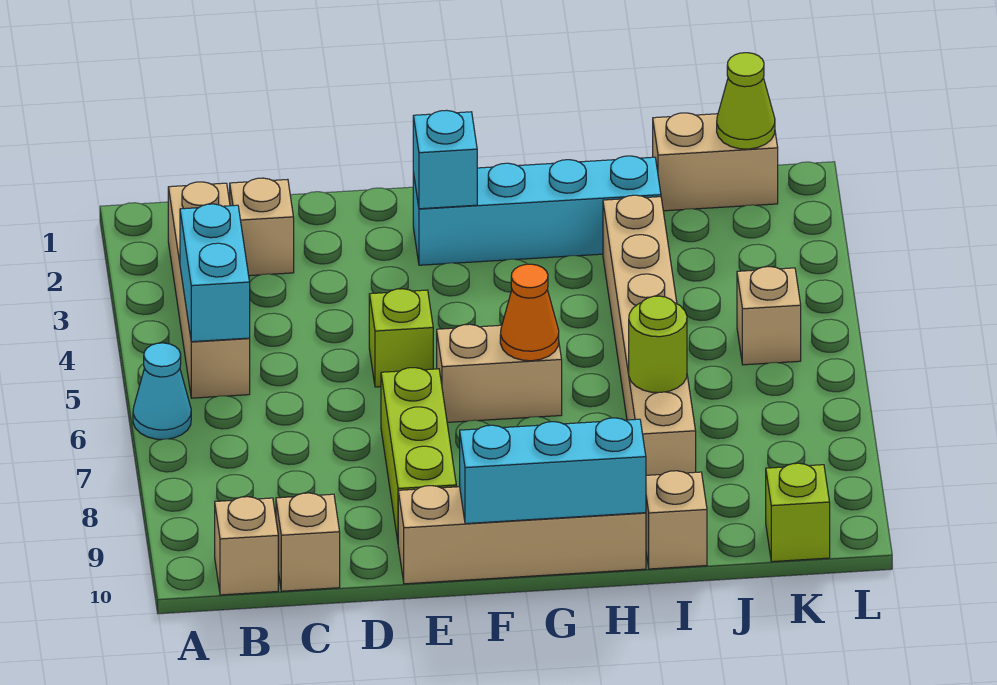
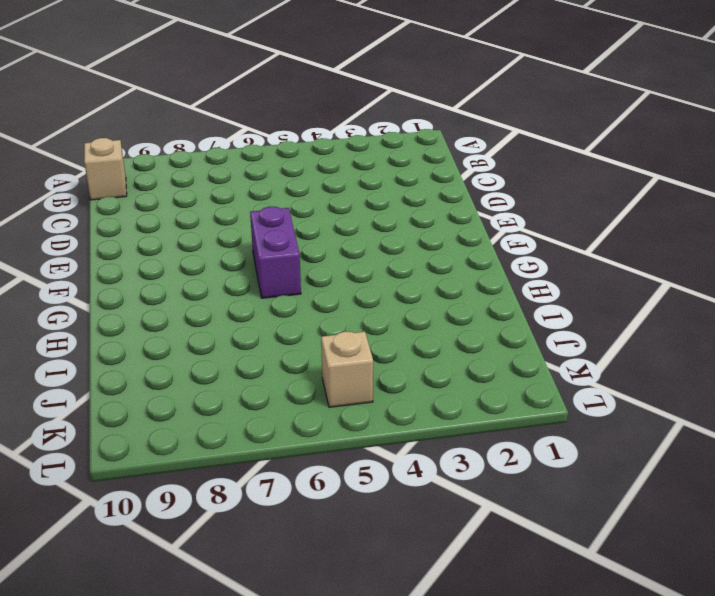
purple 1x2 brick [250,206,301,298] -> tan 1x2 brick [437,324,562,422]
none -> cyan 1x1 cone [133,343,191,439]
none -> tan 1x4 brick [168,182,250,398]
none -> tan 1x1 brick [230,178,294,276]

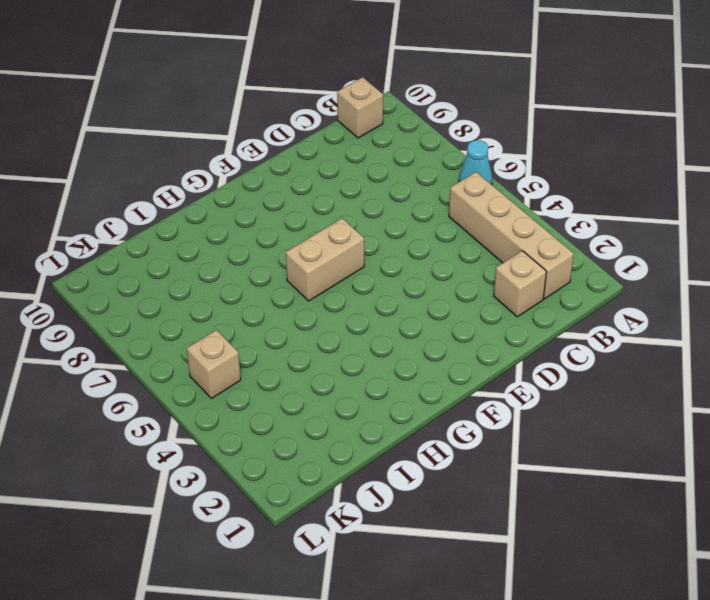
none -> tan 1x1 brick [276,493,340,591]
none -> lime 1x1 brick [369,289,433,387]
none -> lime 1x3 brick [381,368,456,541]

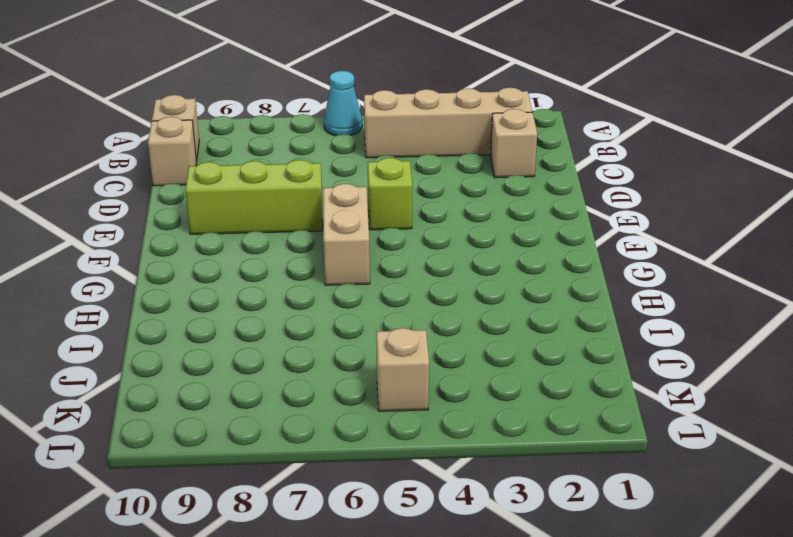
none -> tan 1x4 brick [398,486,646,584]
none -> cyan 1x4 brick [413,156,661,265]
none -> tan 1x6 brick [603,195,696,475]

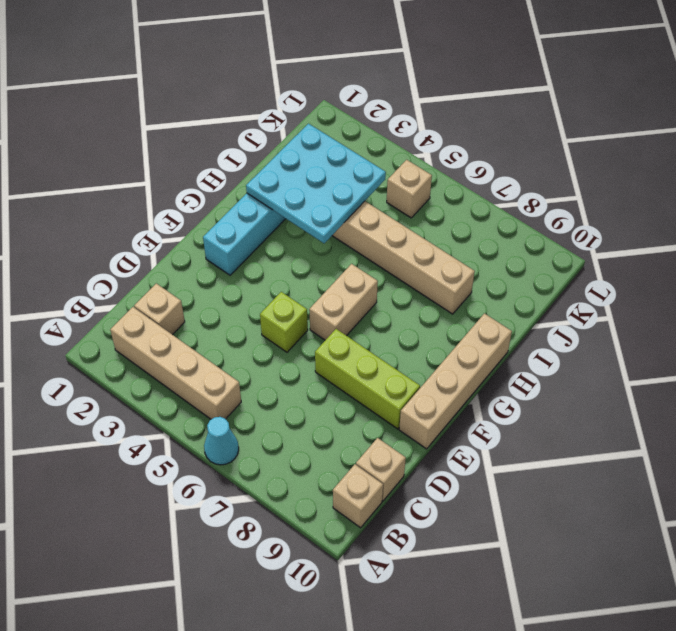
cyan 3x3 plate [246,124,386,243] -> none
none -> tan 1x1 brick [646,471,707,569]
none -> tan 1x2 brick [653,113,778,211]
none -> lime 1x1 brick [766,463,830,562]

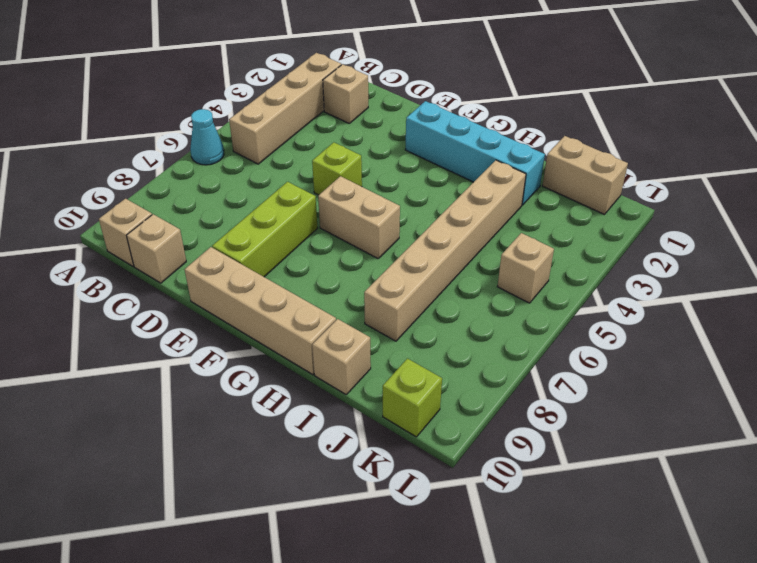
none -> cyan 1x2 brick [180,204,250,342]
none -> cyan 1x1 brick [413,110,477,209]
none -> cyan 1x3 brick [460,418,646,524]

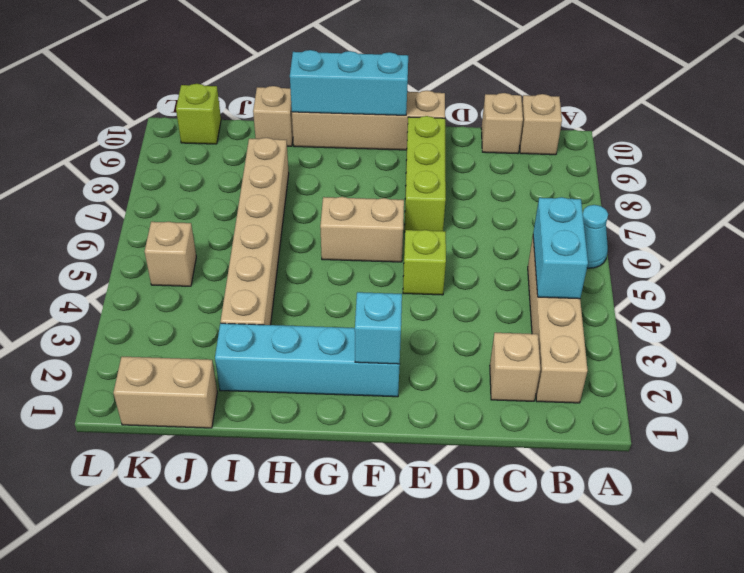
none -> orange 1x1 cone [500,264,559,361]
none -> lime 1x1 round brick [629,296,687,393]
none -> lime 1x1 cone [717,53,775,149]

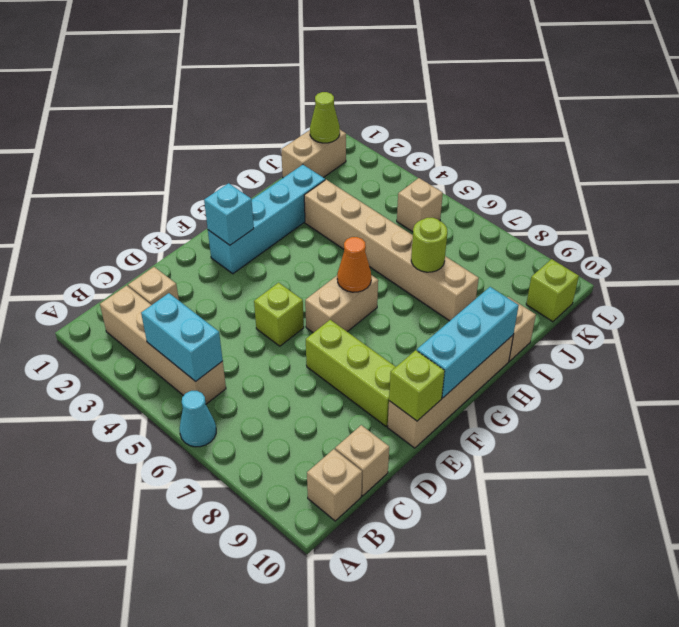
lime 1x1 brick [389,350,445,421] -> none

